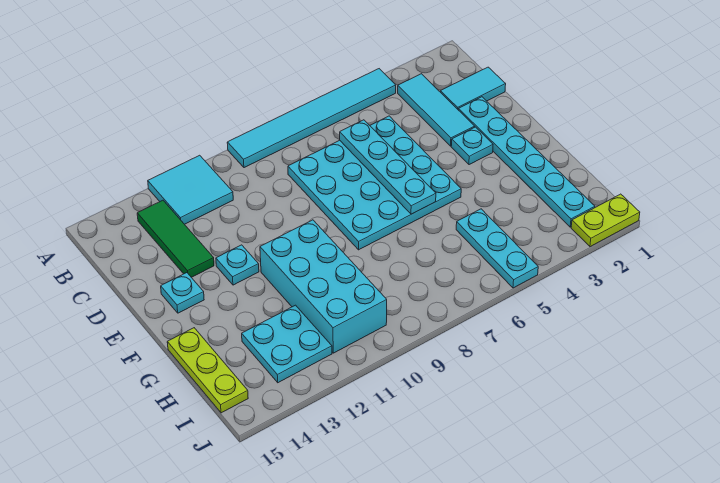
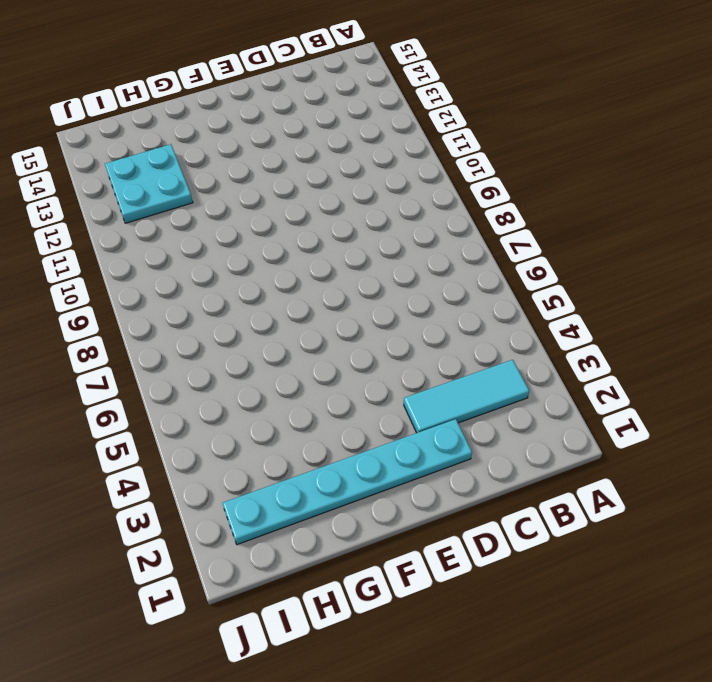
none -> cyan 1x6 tile [227,69,396,168]
none -> cyan 2x2 tile [148,155,233,224]
none -> green 1x3 tile [137,200,214,277]

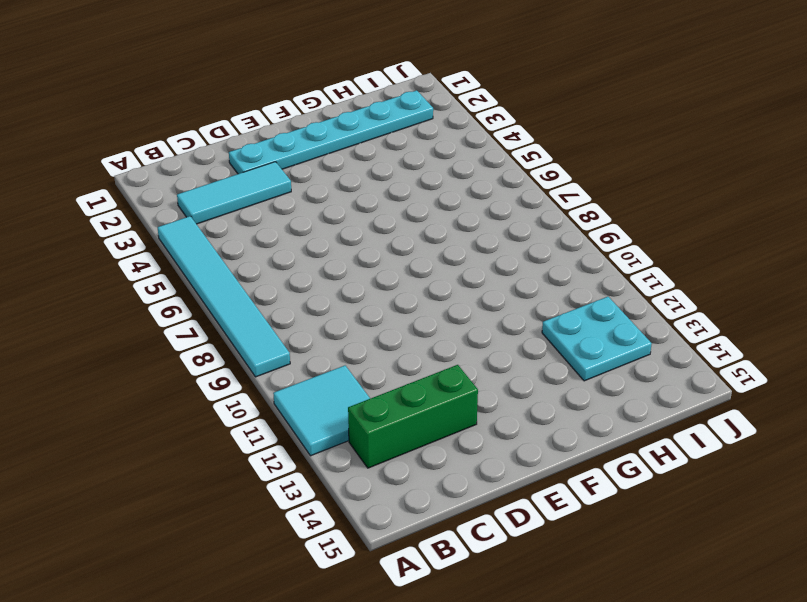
green 1x3 brick [348,365,478,468] -> green 1x3 tile [137,200,214,277]
none -> cyan 1x2 tile [440,67,506,109]
none -> cyan 4x4 plate [288,116,461,250]
none -> cyan 1x1 plate [451,127,493,165]

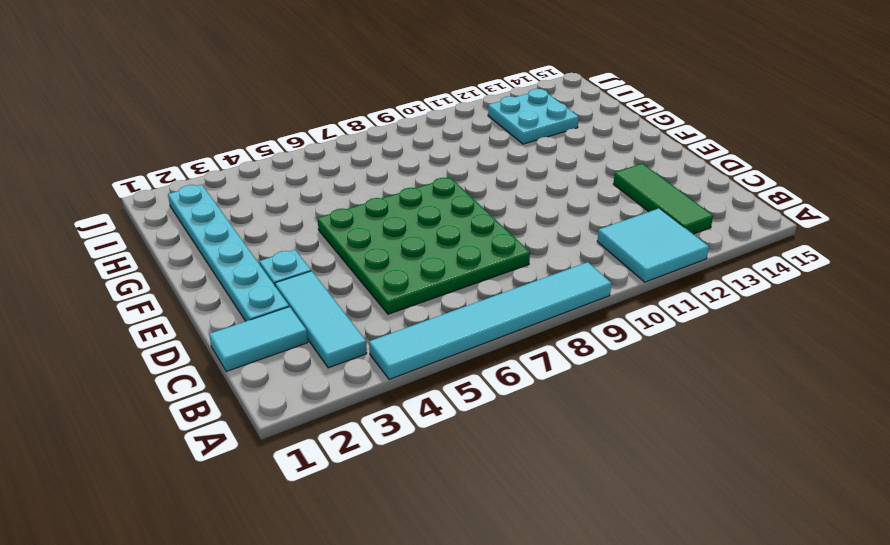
green 4x4 plate [318,177,530,314] -> cyan 4x4 plate [288,116,461,250]
none -> cyan 1x1 plate [216,245,259,285]
none -> cyan 1x1 plate [161,273,204,313]
none -> cyan 2x4 brick [260,220,387,353]

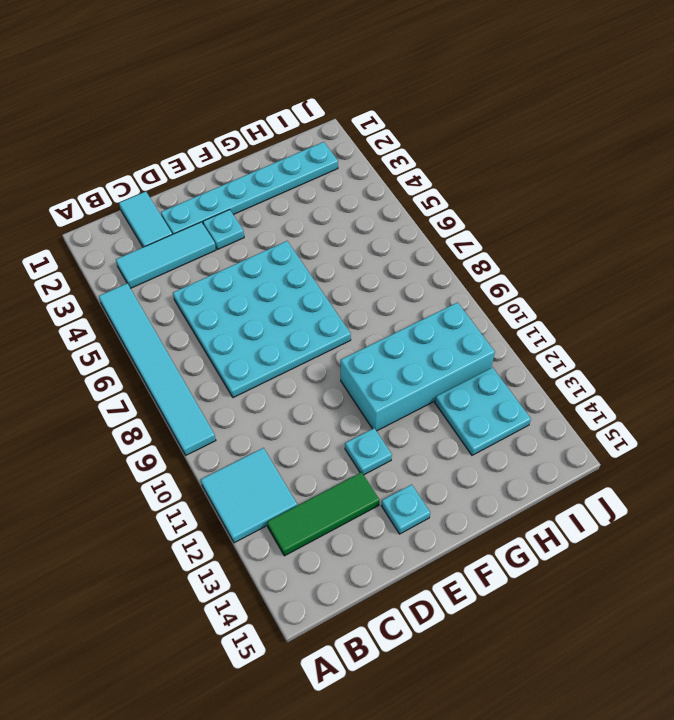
none -> lime 1x3 plate [167,328,248,413]
none -> cyan 1x3 plate [456,209,538,288]
none -> lime 1x2 plate [571,194,640,247]

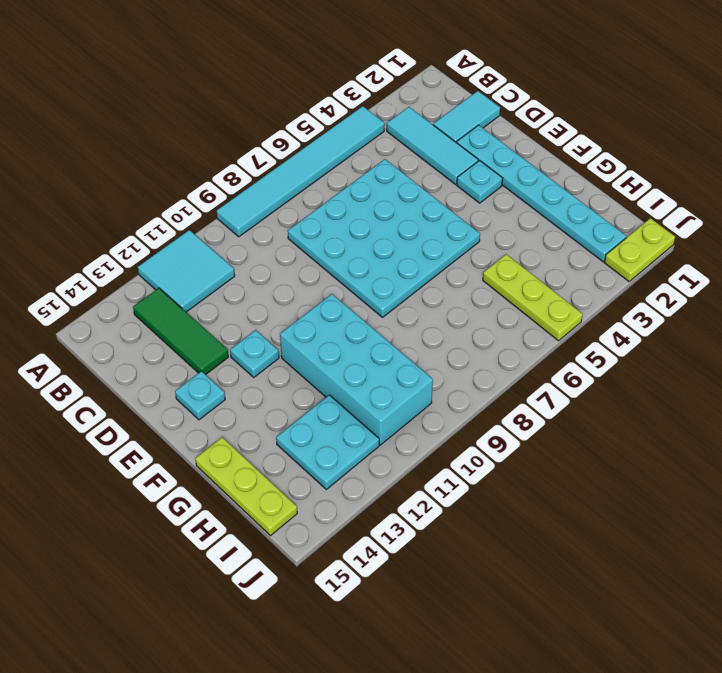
lime 1x3 plate [483,254,583,341] -> cyan 1x3 plate [456,209,538,288]
none -> cyan 1x4 plate [340,120,436,214]

